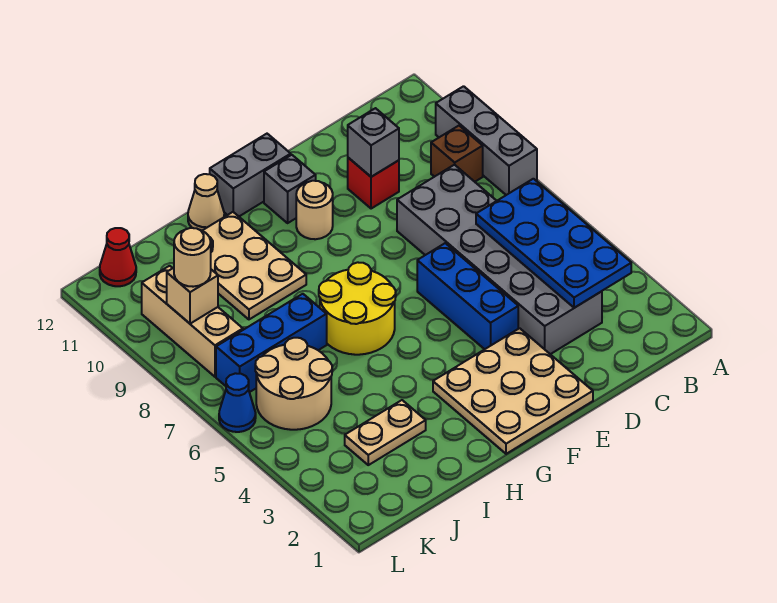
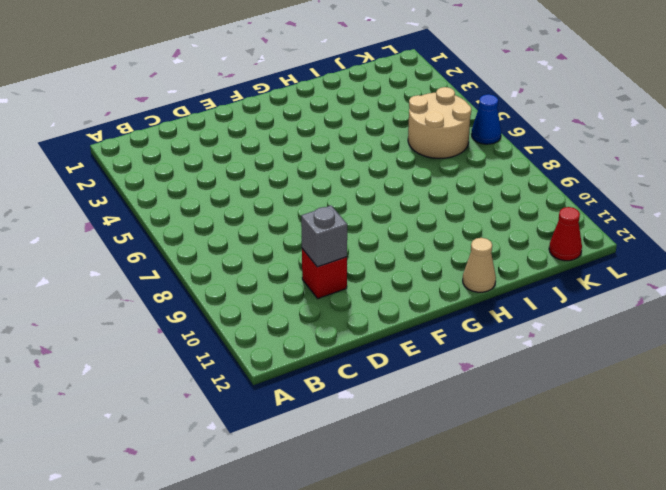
none -> grey 1x3 brick [436,86,537,195]
none -> brown 1x1 brick [431,126,483,182]
none -> grey 2x6 brick [397,165,602,354]

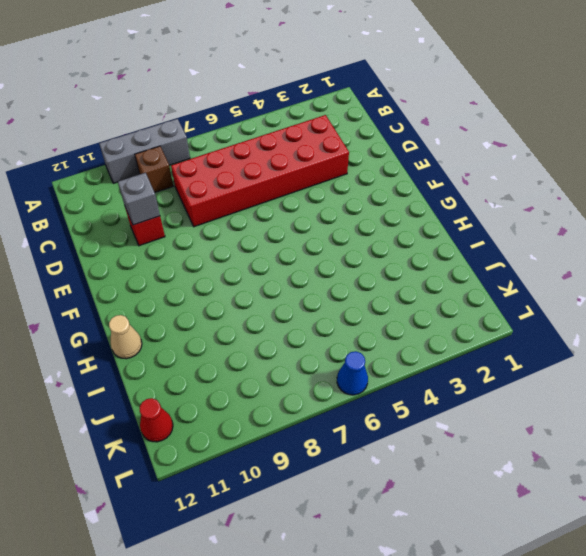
red 2x6 brick [171,115,349,227] -> grey 2x6 brick [397,165,602,354]
none -> tan 3x3 plate [433,328,593,454]
none -> blue 1x3 brick [417,243,518,349]
none -> tan 1x1 round brick [296,181,333,239]

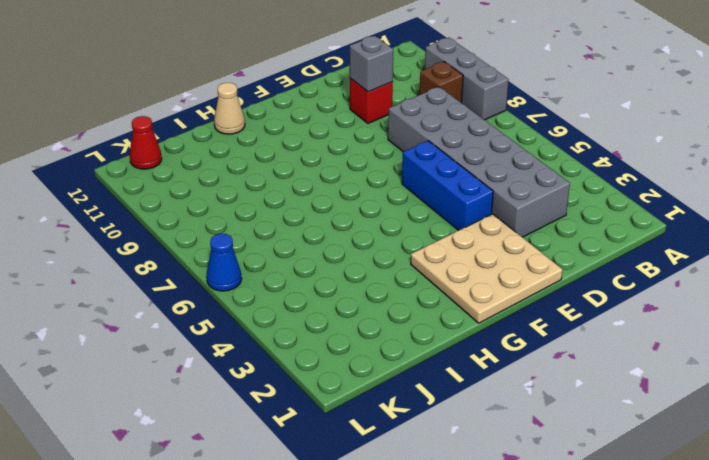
none -> tan 1x1 round brick [296,181,333,239]
none -> grey 1x1 brick [264,155,316,223]
none -> grey 1x2 brick [210,134,291,216]

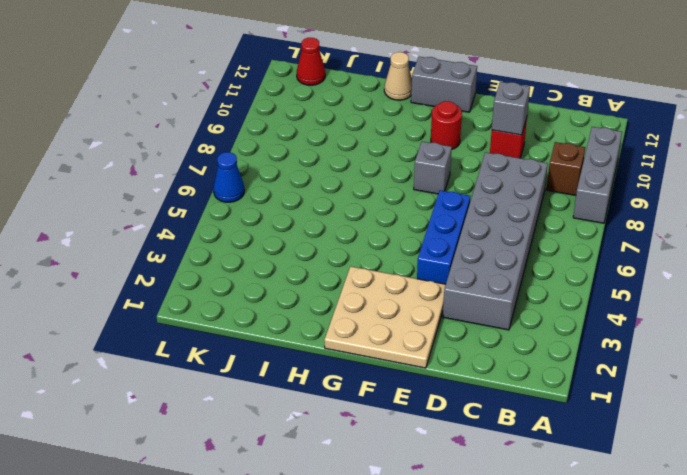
grey 1x1 brick [414,142,452,194] -> grey 1x1 brick moved to [264,155,316,223]
red 1x1 round brick [431,101,462,149] -> tan 1x1 round brick [296,181,333,239]
none -> yellow 2x2 round brick [319,262,396,355]
none -> tan 2x3 plate [202,212,306,319]
none -> tan 1x2 plate [345,400,426,465]

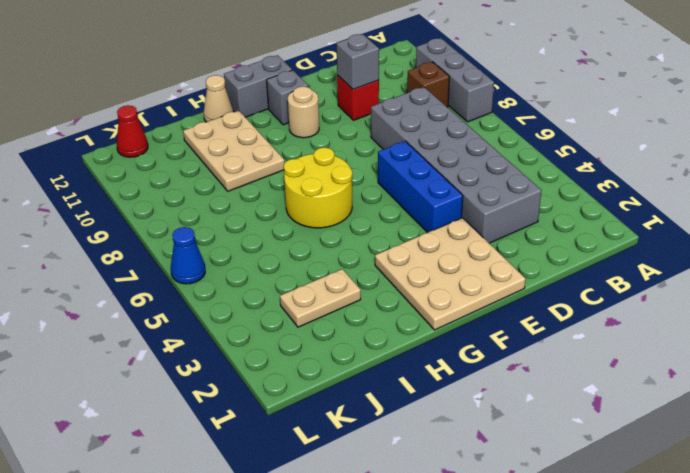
none -> blue 1x3 brick [216,294,327,392]
none -> tan 2x2 round brick [255,338,332,430]
none -> tan 1x3 brick [142,266,243,377]

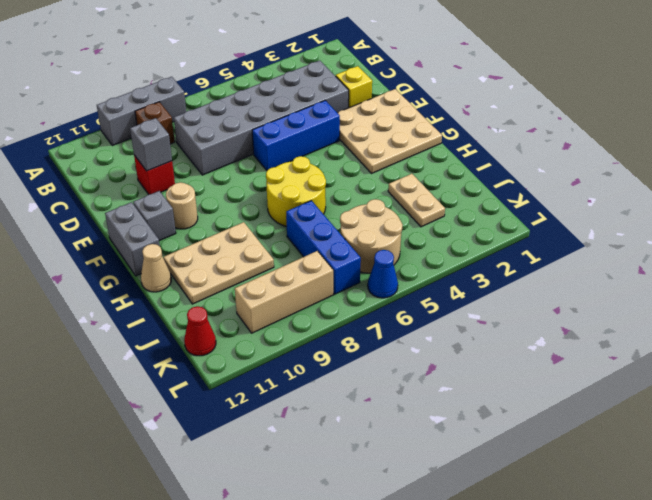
yellow 1x1 brick [336,66,372,108] -> none
none -> blue 2x4 plate [476,179,631,308]
none -> tan 1x1 brick [167,268,218,324]
none -> tan 1x1 round brick [174,228,211,287]

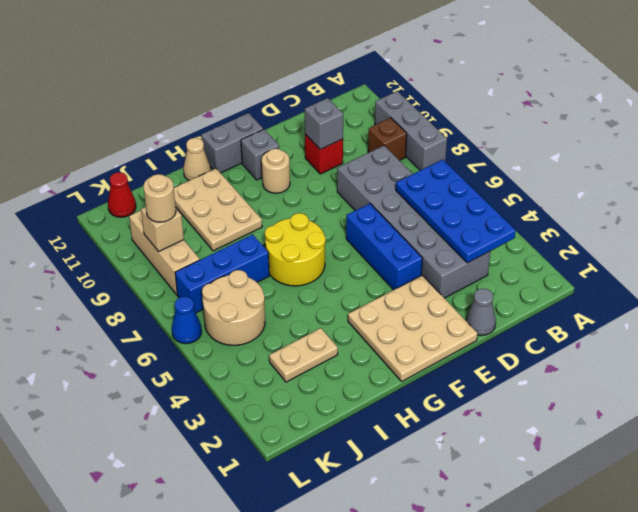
grey 1x1 cone [466,289,496,335] -> none

